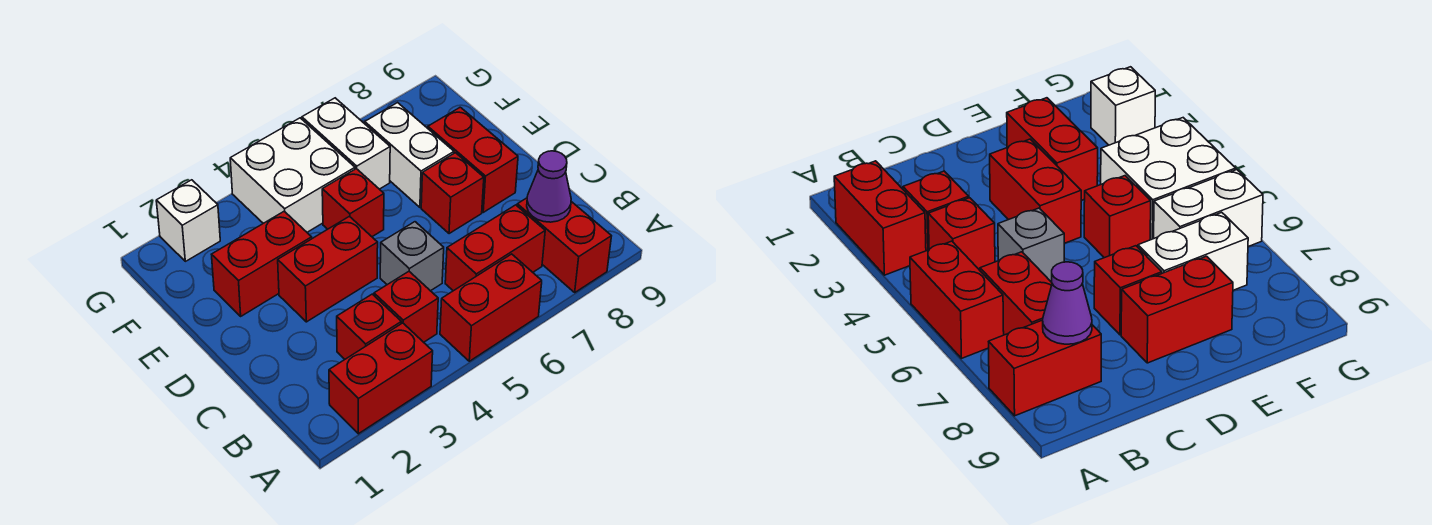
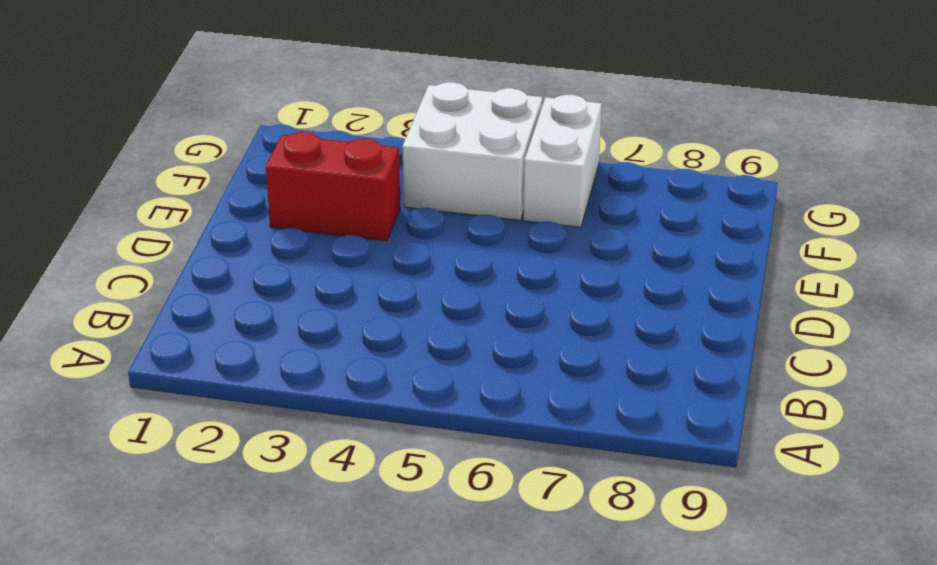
none -> red 1x2 brick [329,323,433,434]
none -> red 1x2 brick [440,254,542,361]
none -> red 1x2 brick [517,198,611,292]

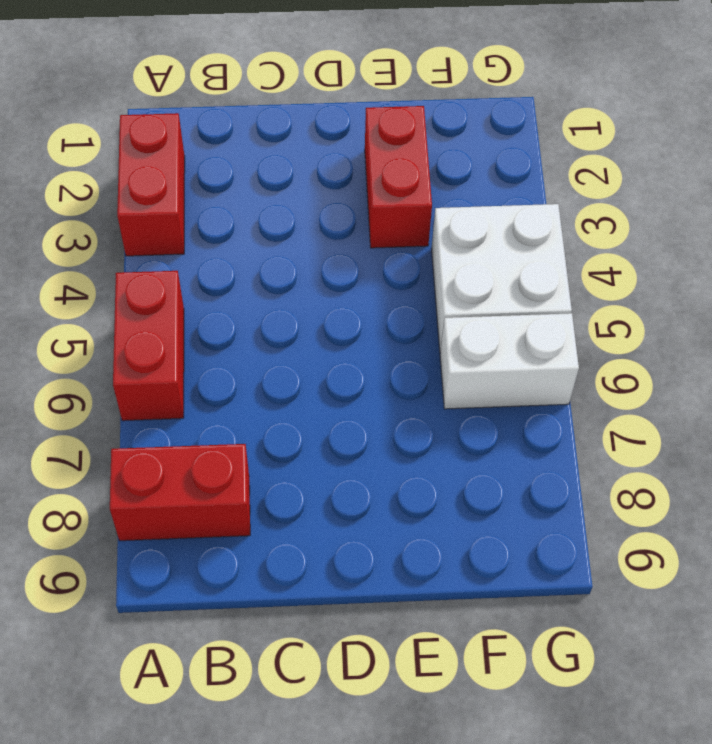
none -> red 1x1 brick [337,294,401,359]
none -> red 1x1 brick [374,272,438,342]
none -> red 1x2 brick [445,205,545,291]

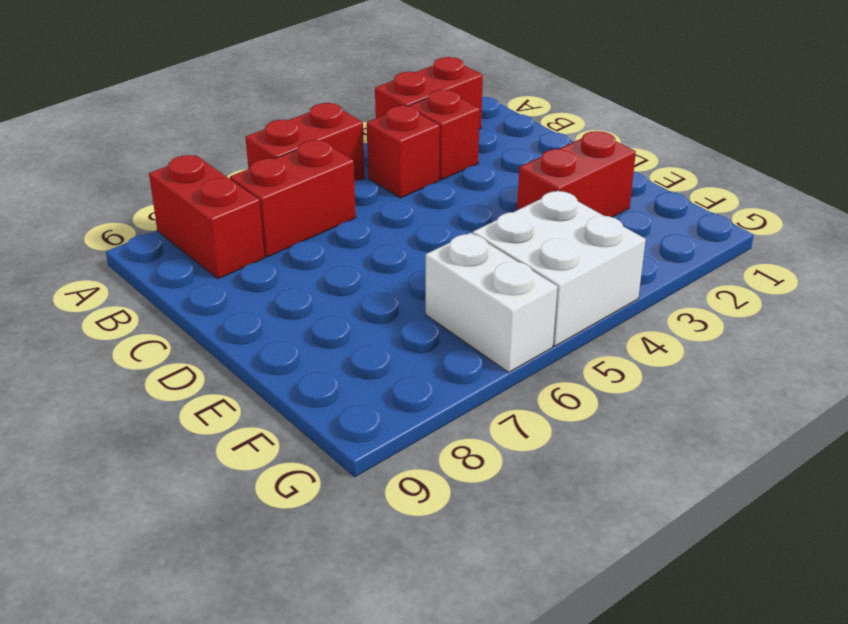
none -> grey 1x1 brick [380,222,444,291]
none -> red 1x2 brick [278,216,378,322]
none -> red 1x1 brick [421,153,484,234]

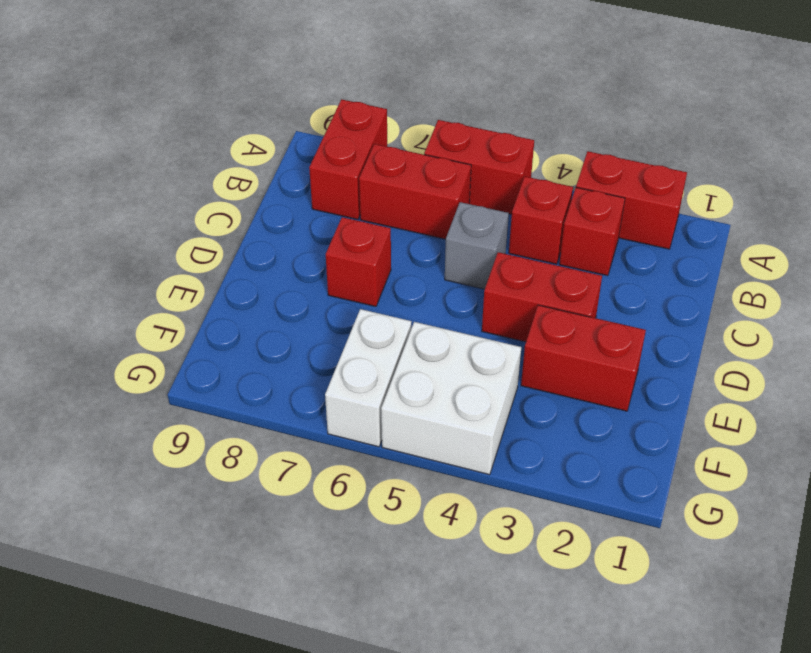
none -> red 1x2 brick [428,107,518,212]
none -> red 1x1 brick [322,169,384,237]
none -> white 1x2 brick [365,103,454,207]

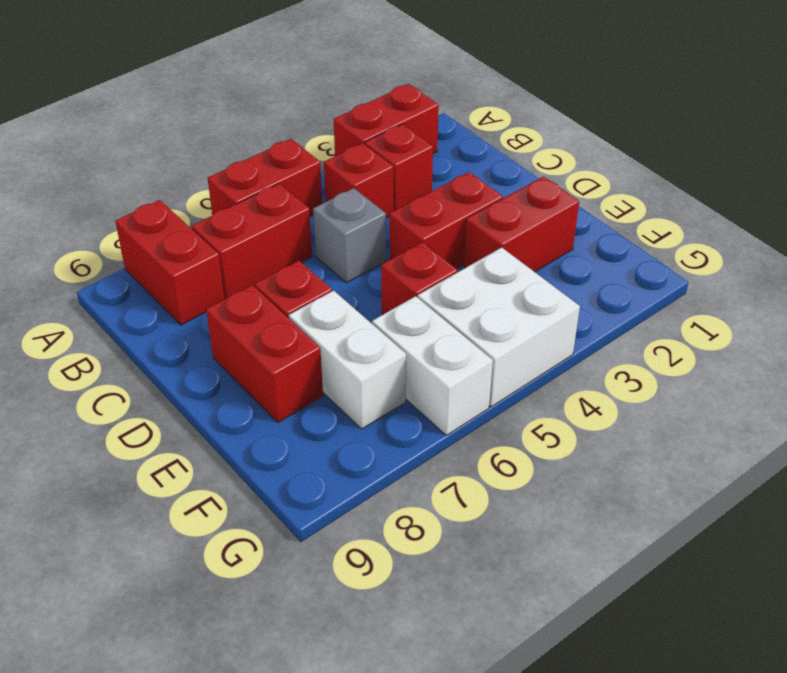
none -> white 1x1 brick [156,180,220,261]
none -> purple 1x1 cone [527,151,571,222]

